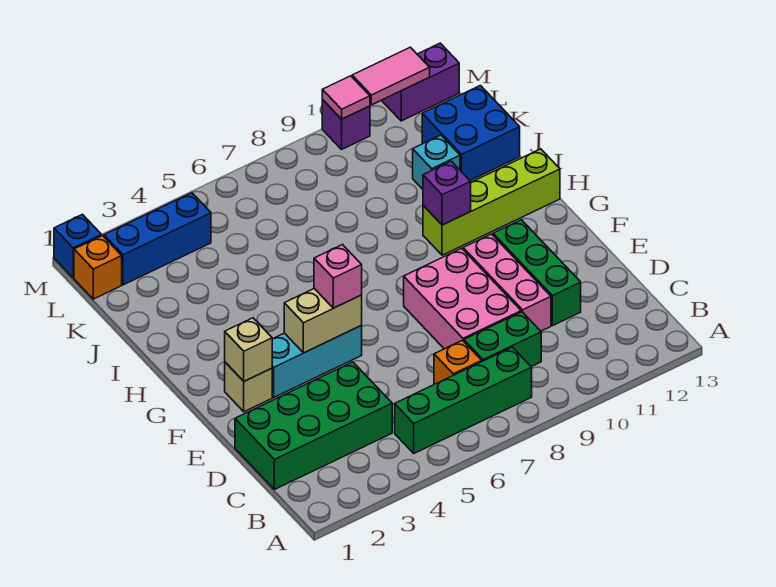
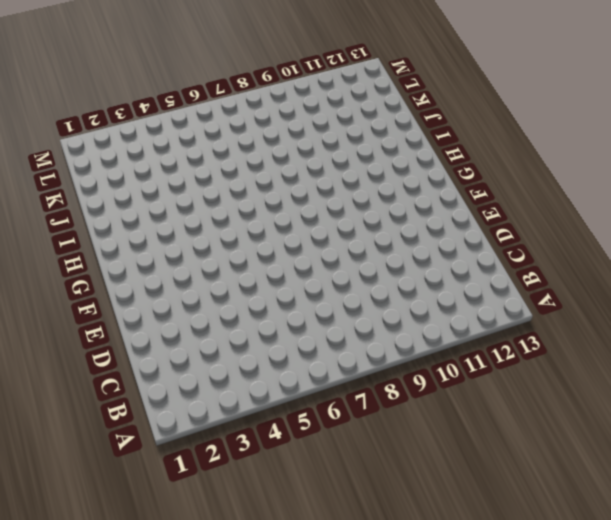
none -> green 1x4 brick [395,347,532,453]
none -> green 2x4 brick [235,362,392,489]
none -> orange 1x1 brick [434,340,482,384]

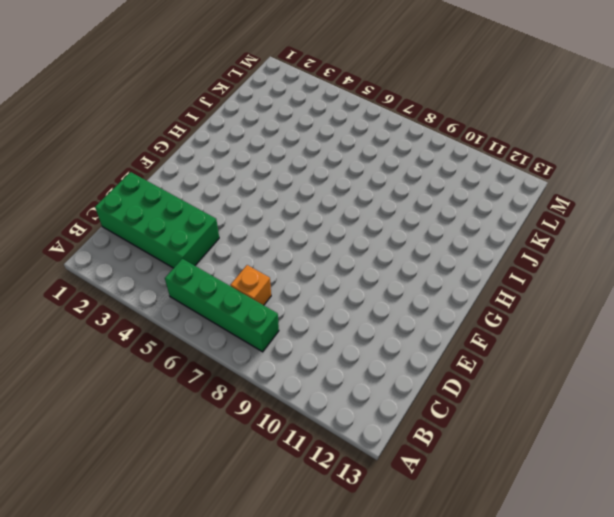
none -> green 1x2 brick [464,312,541,367]
none -> pink 2x3 brick [404,248,521,349]
none -> pink 1x3 brick [463,234,551,331]

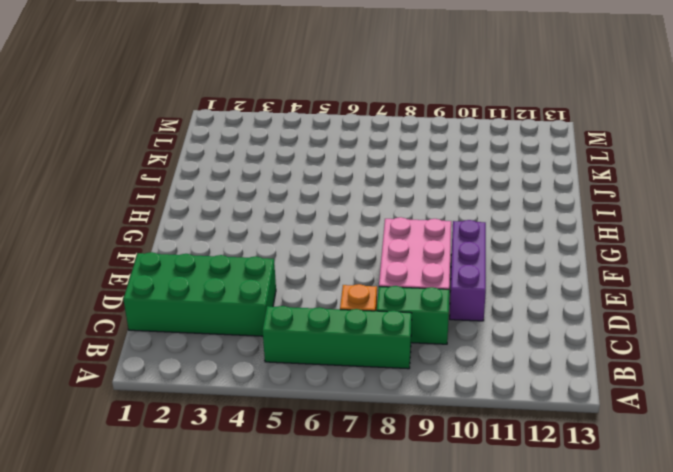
purple 1x3 brick [450,220,486,321] -> pink 1x3 brick [463,234,551,331]
none -> green 1x3 brick [493,220,581,326]
none -> tan 1x1 brick [225,362,272,412]
none -> cyan 1x3 brick [272,326,362,397]

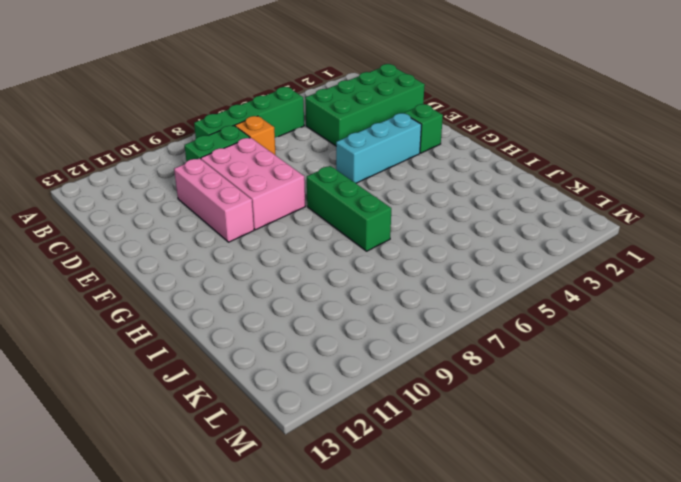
green 1x1 brick [404,104,443,153] -> tan 1x1 brick [225,362,272,412]
green 1x3 brick [307,166,391,251] -> green 1x3 brick moved to [493,220,581,326]
none -> lime 1x4 brick [423,149,560,255]
none -> cyan 1x1 brick [413,135,460,189]
none -> blue 2x2 brick [422,86,520,180]

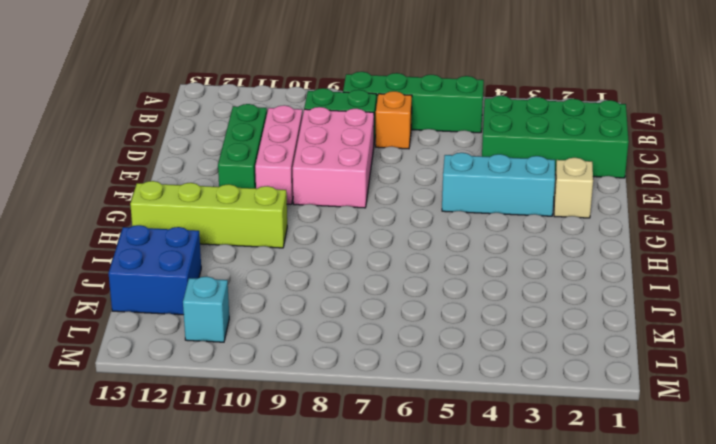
cyan 1x1 brick [183,276,229,342] -> cyan 1x1 brick moved to [413,135,460,189]
none -> orange 1x1 brick [74,235,122,299]
none -> blue 1x3 brick [104,193,211,285]
none -> blue 1x1 brick [54,214,102,278]

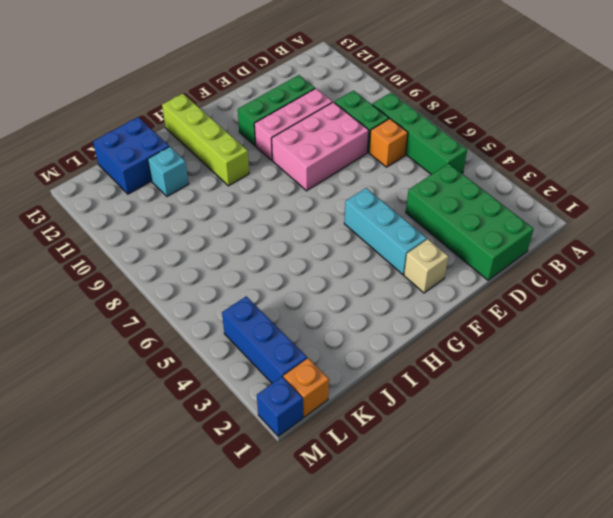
none -> purple 1x1 brick [322,100,370,149]
none -> purple 1x2 brick [382,43,459,121]
none -> tan 1x1 brick [225,318,272,381]

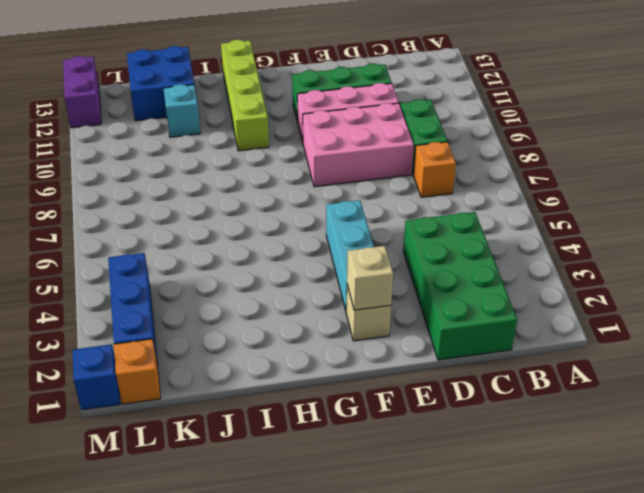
none -> green 1x4 brick [395,347,532,453]
none -> purple 1x1 brick [322,100,370,149]
none -> tan 1x2 brick [284,289,362,353]

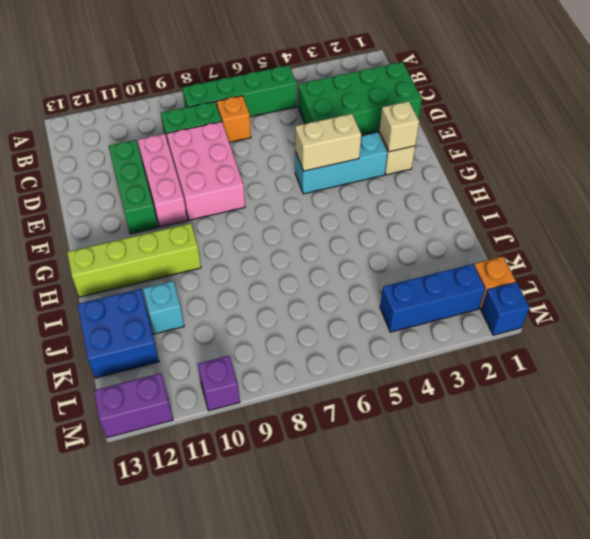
none -> purple 1x1 brick [423,161,471,225]
none -> pink 1x1 tile [322,76,370,119]
none -> pink 1x2 tile [352,47,430,105]

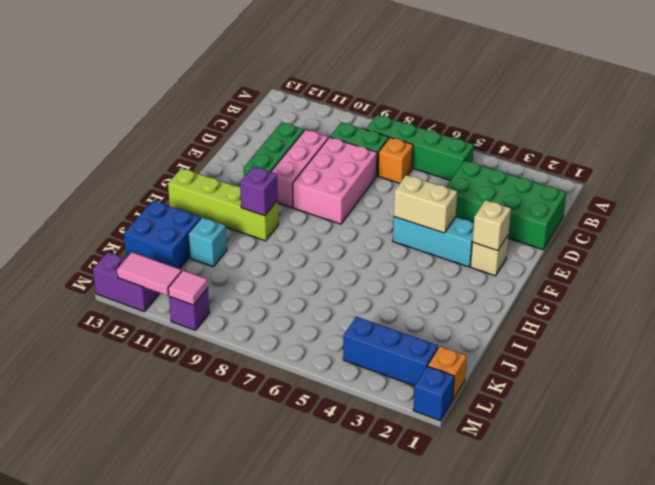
none -> pink 1x1 brick [314,245,362,308]

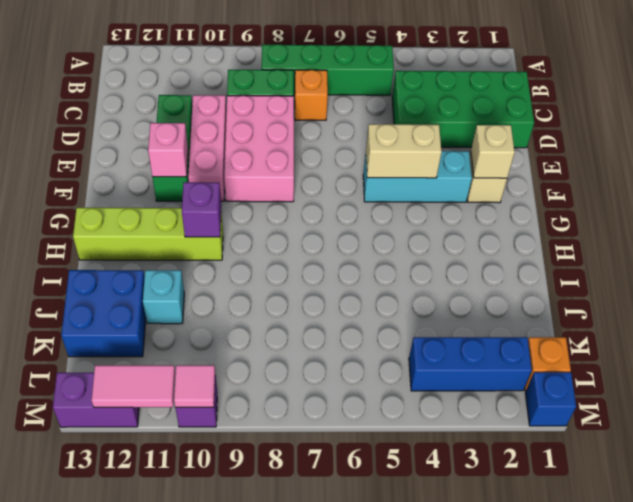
pink 1x1 brick [148,123,188,177] -> pink 1x1 brick moved to [314,245,362,308]

